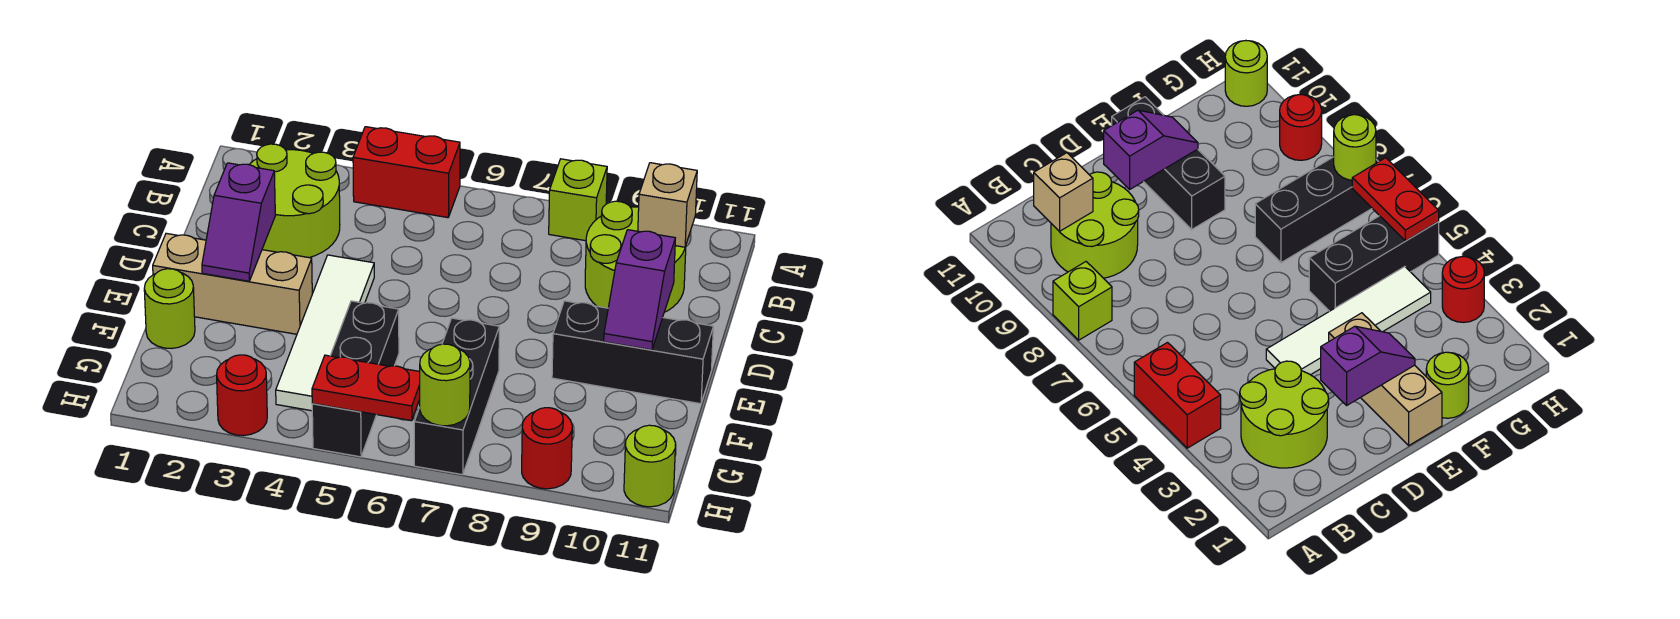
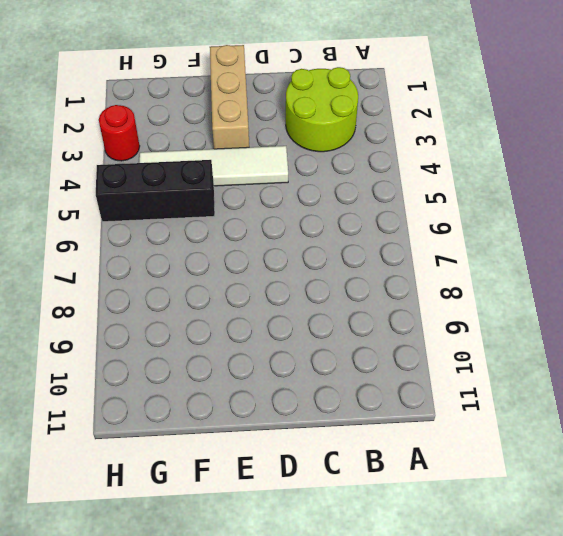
none -> red 1x2 brick [353,127,460,218]
none -> lime 1x1 brick [549,159,607,241]
none -> lime 2x2 round brick [585,201,686,312]

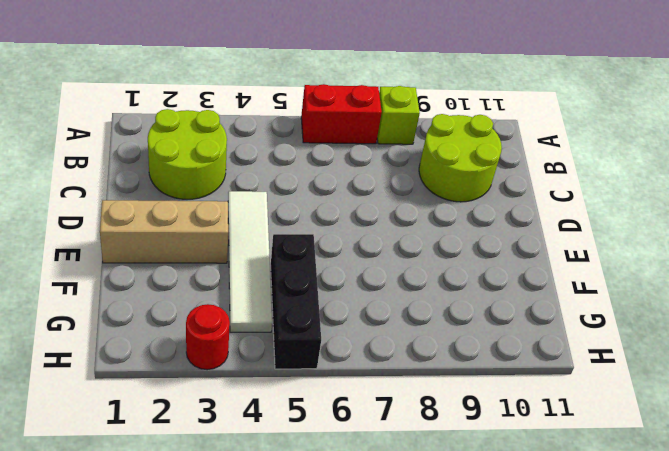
red 1x2 brick [301,84,382,144] -> red 1x2 brick moved to [353,127,460,218]
none -> black 1x3 brick [552,301,713,404]
none -> lime 1x1 round brick [144,269,195,348]
none -> black 1x3 brick [414,318,499,475]

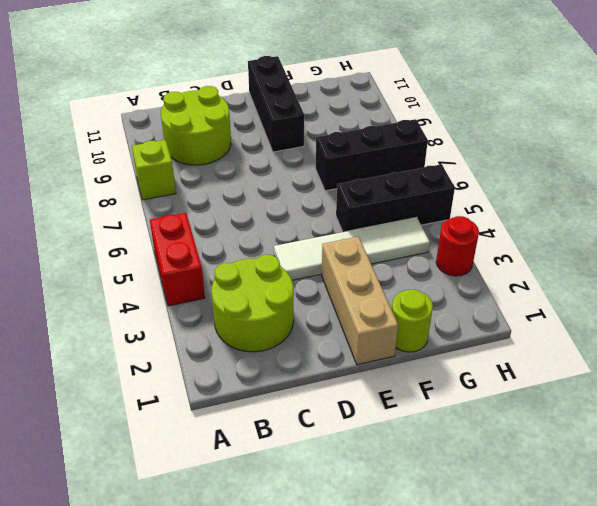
none -> red 1x1 round brick [522,408,572,489]
none -> lime 1x1 round brick [624,425,676,507]
none -> tan 1x1 brick [638,163,697,247]

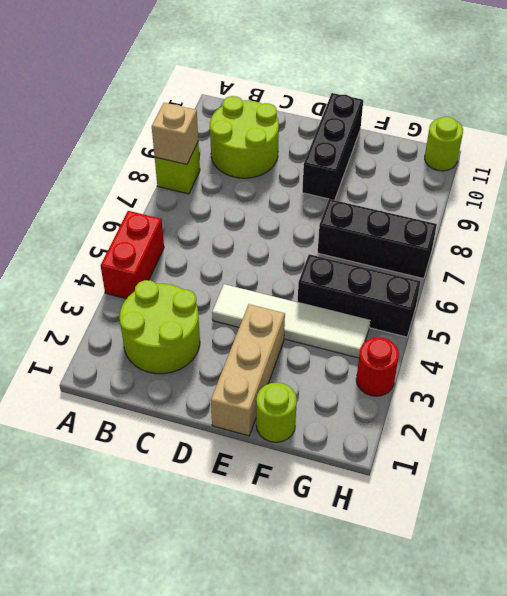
tan 1x1 brick [152,103,198,165] -> tan 1x1 brick moved to [638,163,697,247]
none -> red 1x1 round brick [522,408,572,489]
none -> purple 1x2 slope [202,163,275,281]
none -> purple 1x2 slope [604,230,675,350]

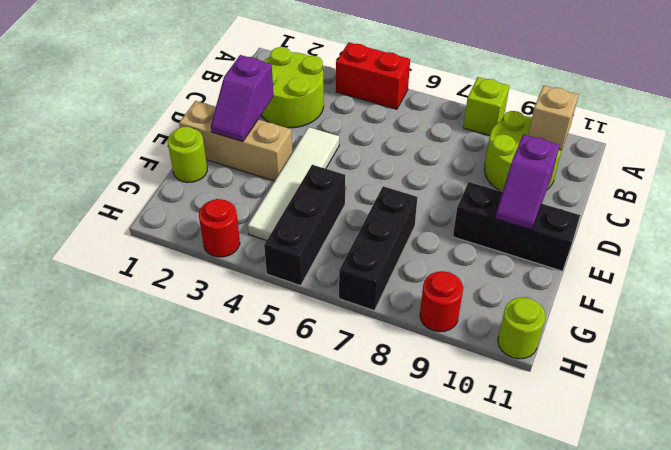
none -> red 1x2 plate [312,355,420,421]
none -> lime 1x1 round brick [420,344,470,426]

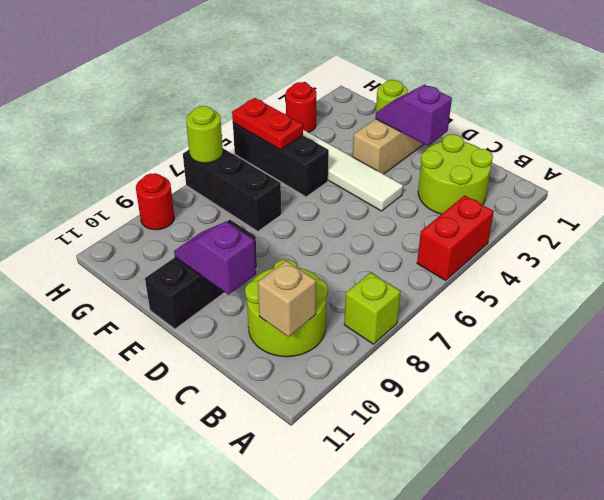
red 1x2 plate [232,98,303,150] -> red 1x2 plate turned to [312,355,420,421]
none -> lime 1x1 round brick [624,425,676,507]

